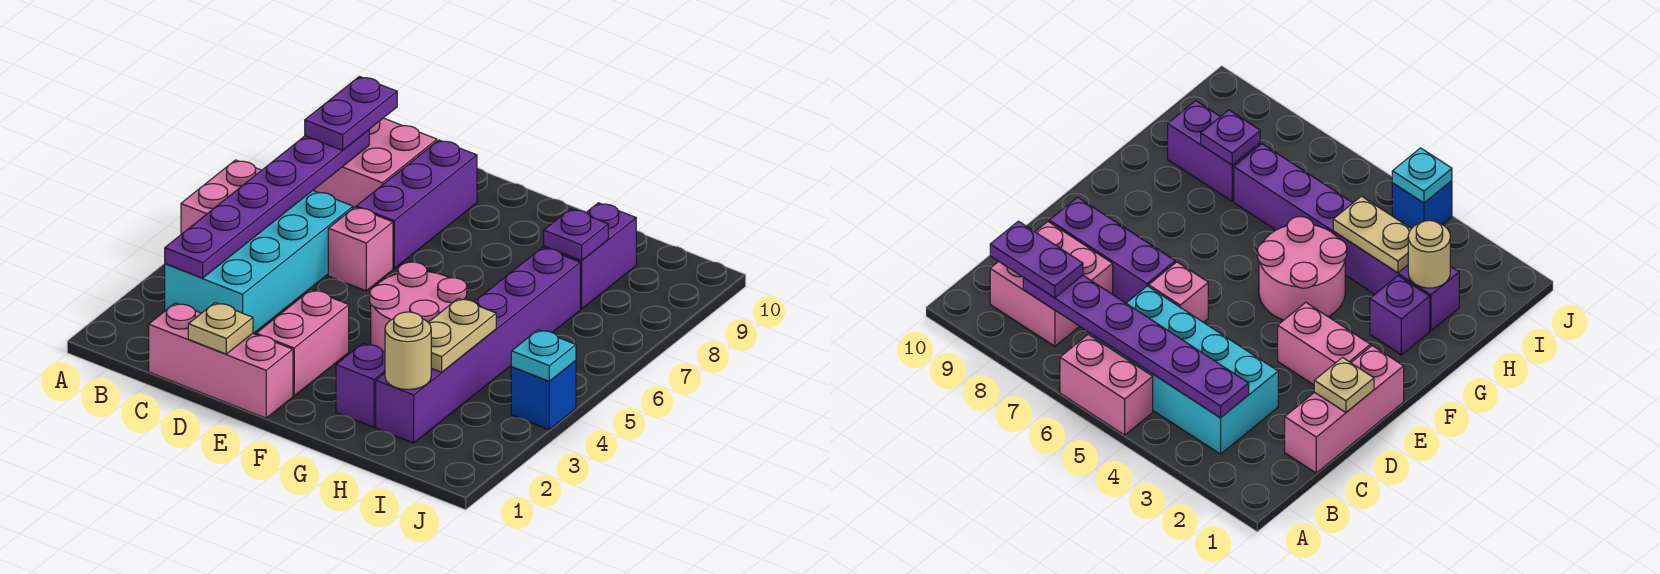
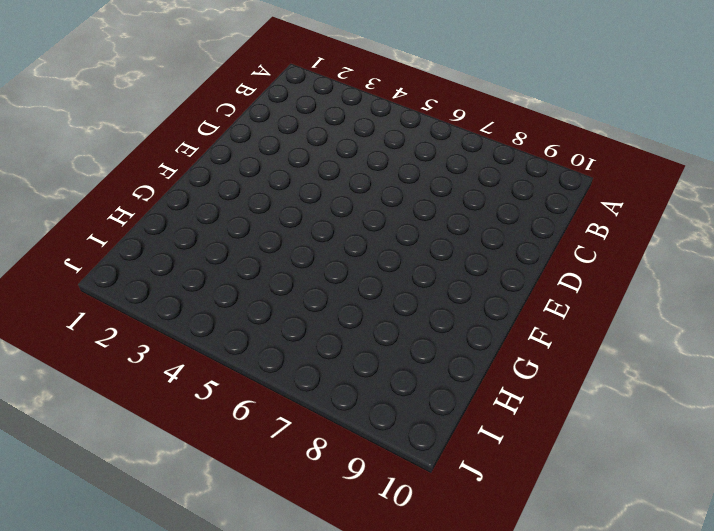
none -> pink 1x2 brick [181,160,262,234]
none -> cyan 2x4 brick [165,191,353,334]
none -> pink 2x2 brick [313,118,437,208]

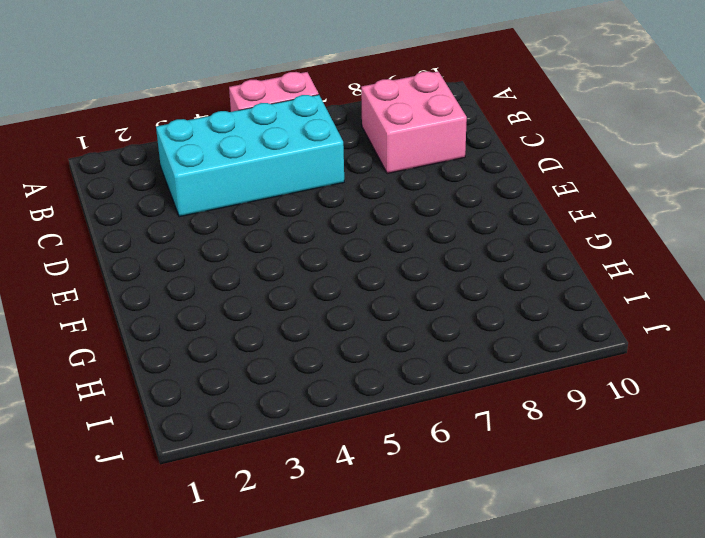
none -> pink 1x3 brick [149,303,293,418]
none -> pink 1x1 brick [328,207,393,291]
none -> purple 1x3 brick [356,140,477,268]

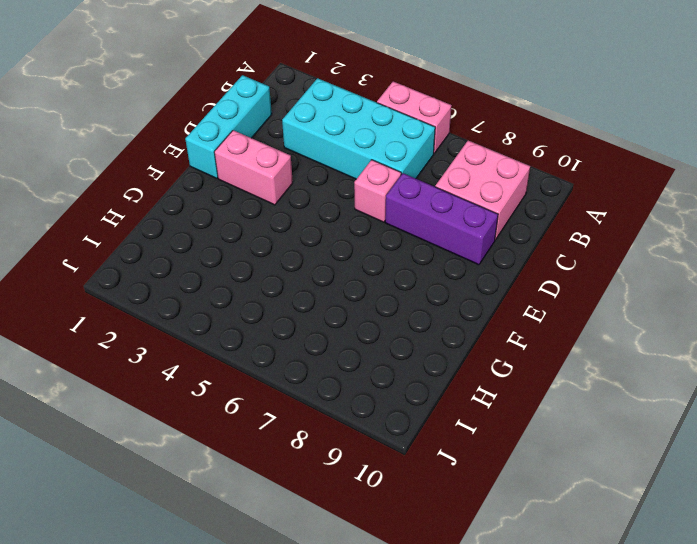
cyan 1x3 brick [185,75,272,178] -> pink 1x3 brick [149,303,293,418]
none -> pink 2x2 round brick [370,262,467,352]
none -> purple 1x1 brick [336,343,385,427]
none -> purple 1x6 brick [376,248,580,443]

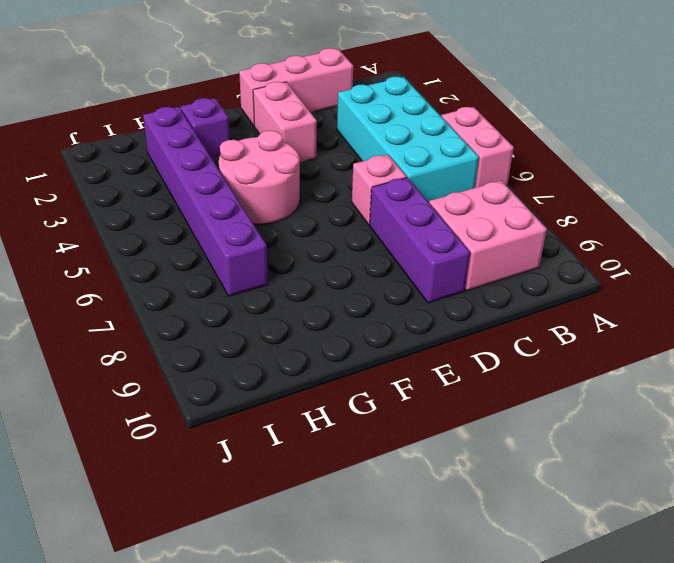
none -> purple 1x2 brick [544,203,636,309]
none -> blue 1x1 brick [511,361,576,429]
none -> purple 1x6 plate [165,130,369,278]

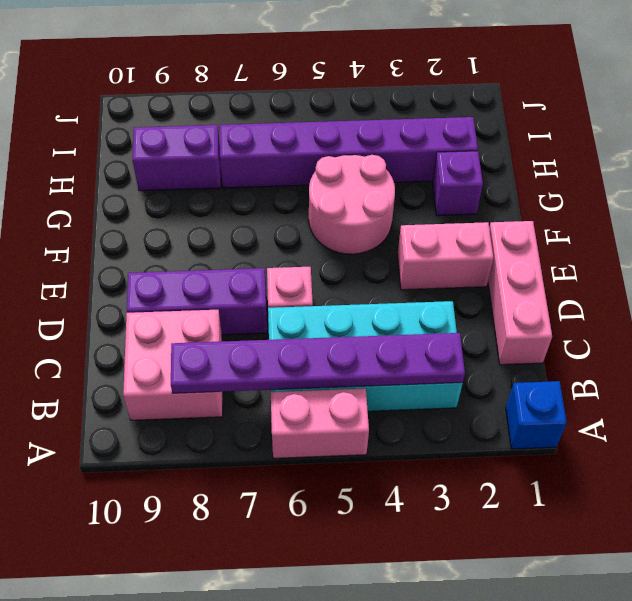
blue 1x1 brick [506,381,567,449] -> blue 1x1 brick moved to [511,361,576,429]
none -> tan 1x1 plate [188,303,253,354]
none -> tan 1x1 round brick [385,312,431,390]
none -> tan 1x2 plate [428,298,496,372]

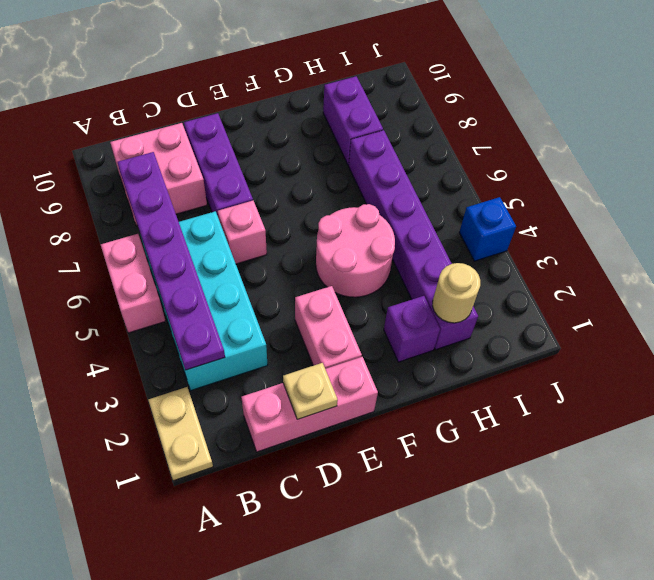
tan 1x2 plate [149,387,213,481] -> tan 1x2 plate moved to [428,298,496,372]
none -> purple 1x1 plate [544,209,608,261]
none -> cyan 1x1 plate [511,330,576,381]
none -> purple 1x2 plate [305,76,397,150]

